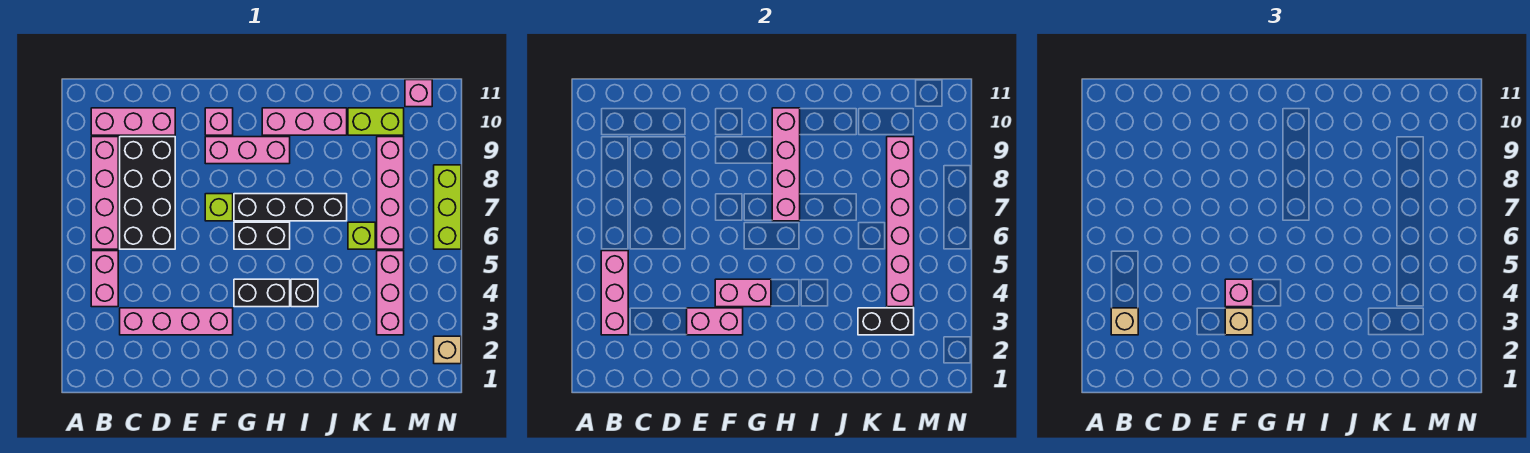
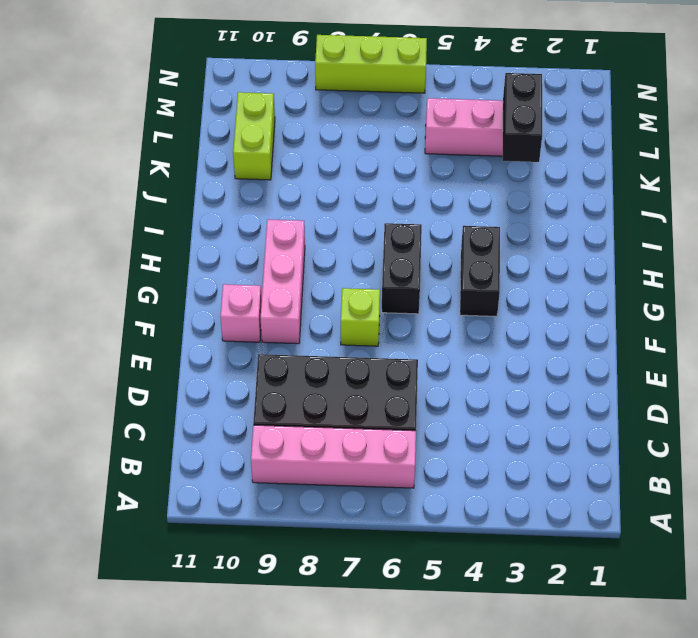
none -> pink 1x2 brick [91,251,118,307]
none -> pink 1x3 brick [91,108,175,135]
none -> pink 1x4 brick [120,308,233,335]

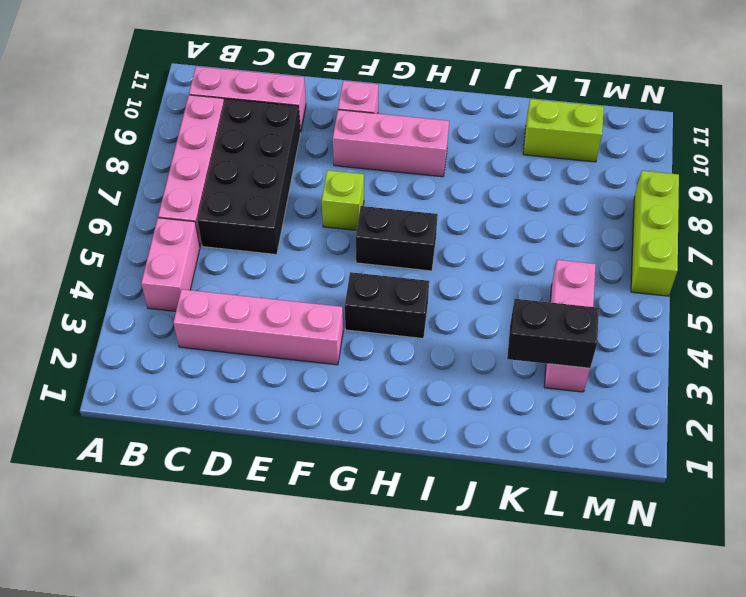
none -> black 1x4 brick [234,194,347,221]
none -> pink 1x3 brick [262,108,347,135]
none -> black 1x1 brick [291,279,318,307]

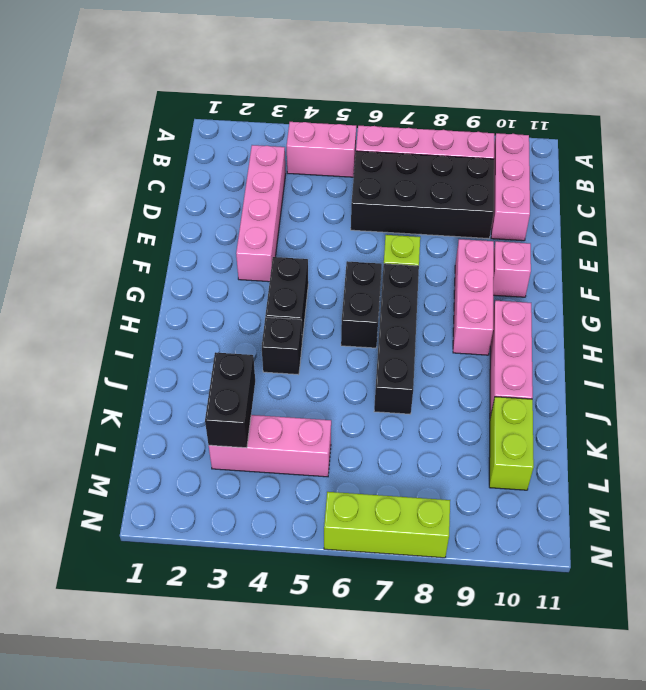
none -> lime 1x1 brick [348,222,375,249]
none -> pink 1x4 brick [377,137,404,249]
none -> pink 1x1 brick [405,80,432,107]

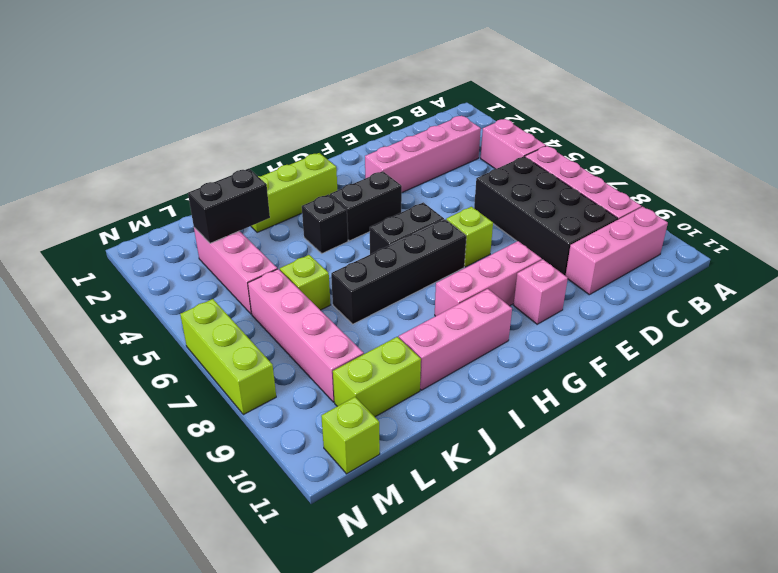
lime 1x3 brick [251,153,337,232] -> none
lime 1x1 brick [321,397,380,474] -> pink 1x1 brick [405,80,432,107]
none -> tan 1x1 brick [434,336,461,364]
none -> pink 1x3 brick [601,251,628,335]
none -> pink 1x2 brick [687,308,743,335]

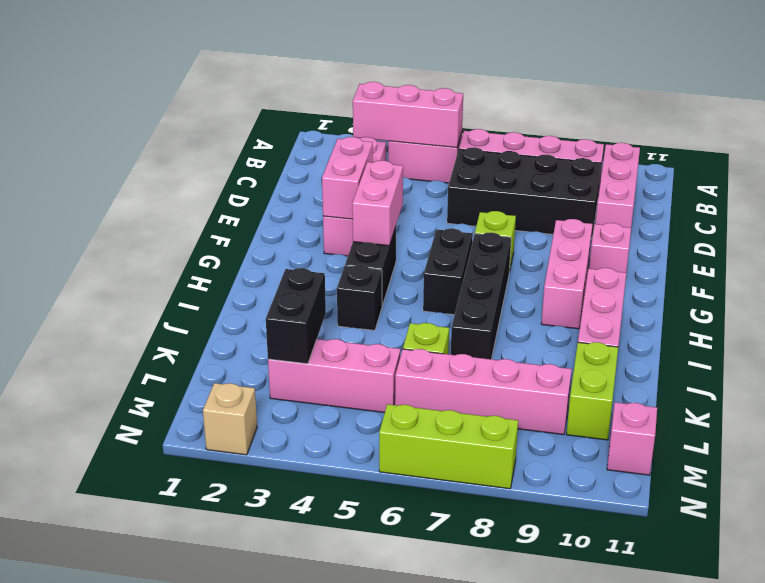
none -> pink 1x4 brick [772,108,800,221]
none -> pink 1x6 brick [887,137,914,307]
none -> tan 1x1 brick [1111,308,1138,335]

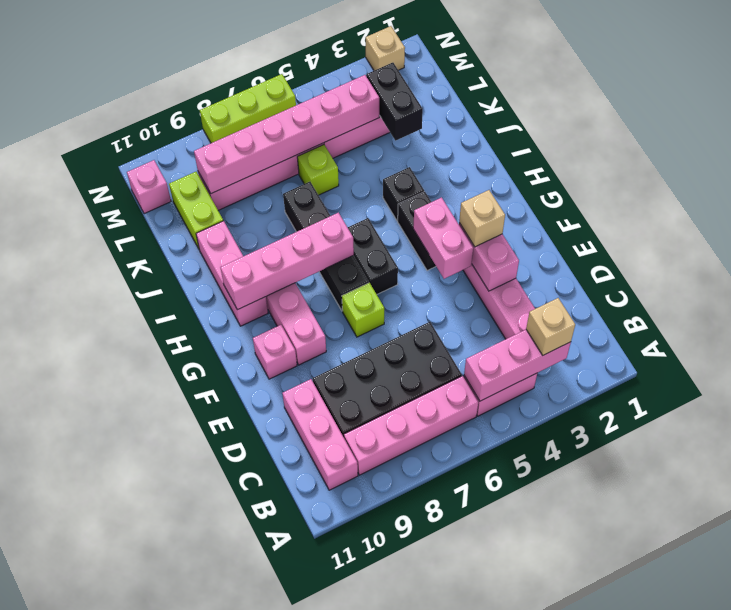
none -> pink 1x1 brick [1225,279,1253,307]

